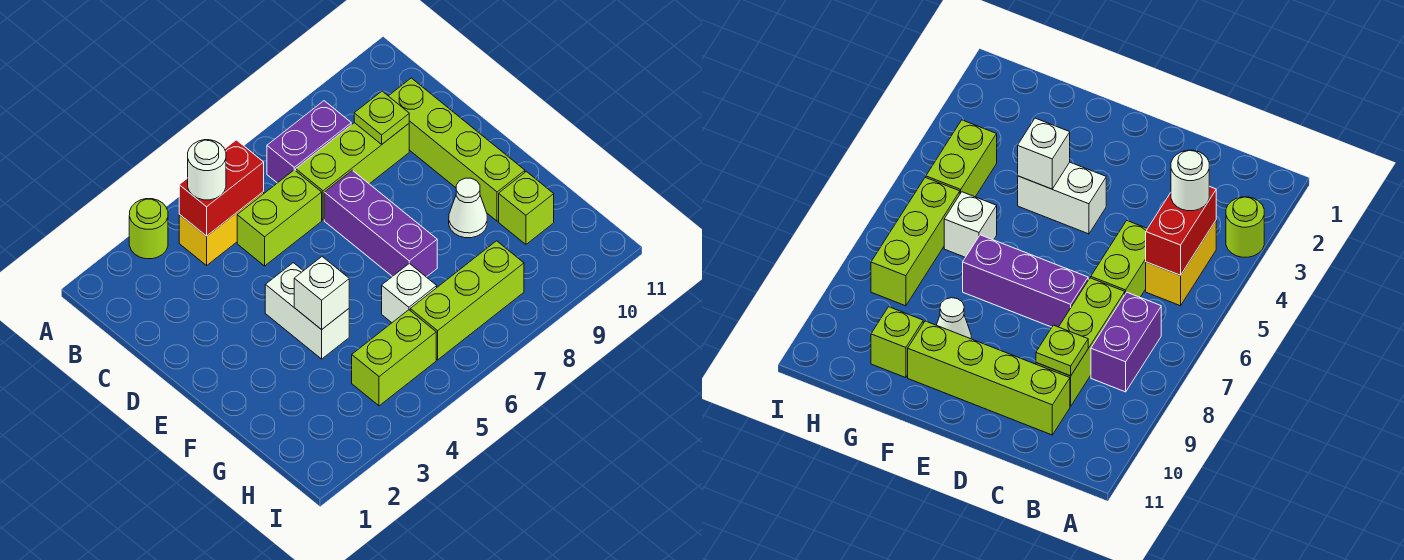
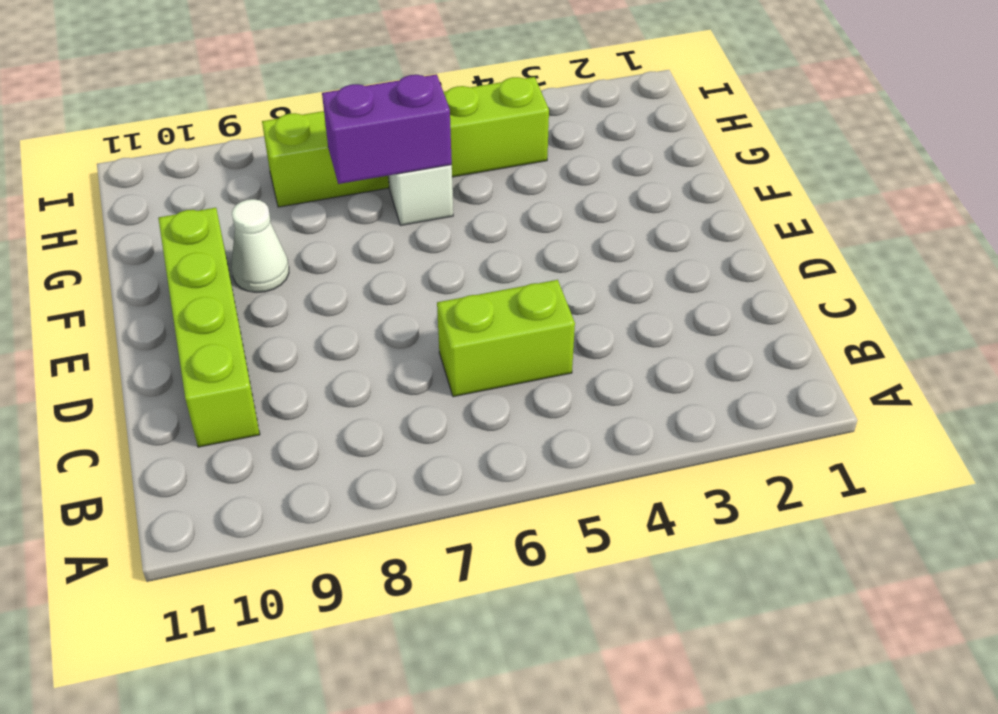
purple 1x2 brick [322,74,452,184] -> purple 1x2 brick moved to [267,101,351,183]
none -> lime 1x1 round brick [129,199,168,259]
none -> yellow 1x2 brick [179,192,264,265]
none -> lime 1x3 brick [296,123,409,220]

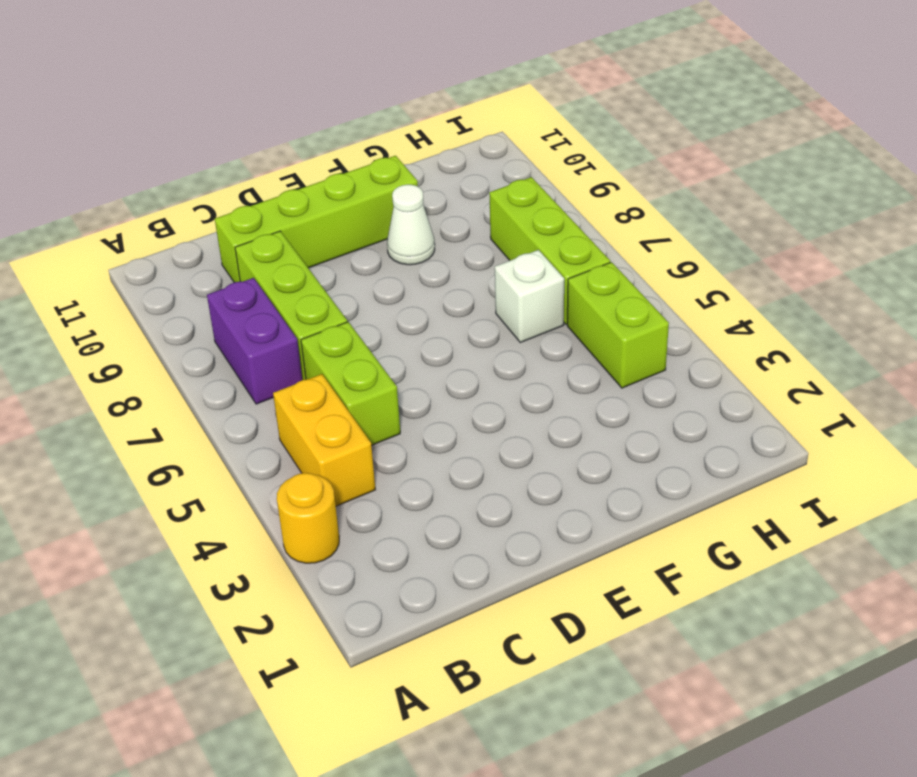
yellow 1x1 round brick [277,473,339,563] -> lime 1x1 round brick [129,199,168,259]
none -> purple 1x3 brick [324,170,437,277]
none -> white 1x2 brick [265,263,349,359]
none -> lime 1x1 brick [499,172,554,244]

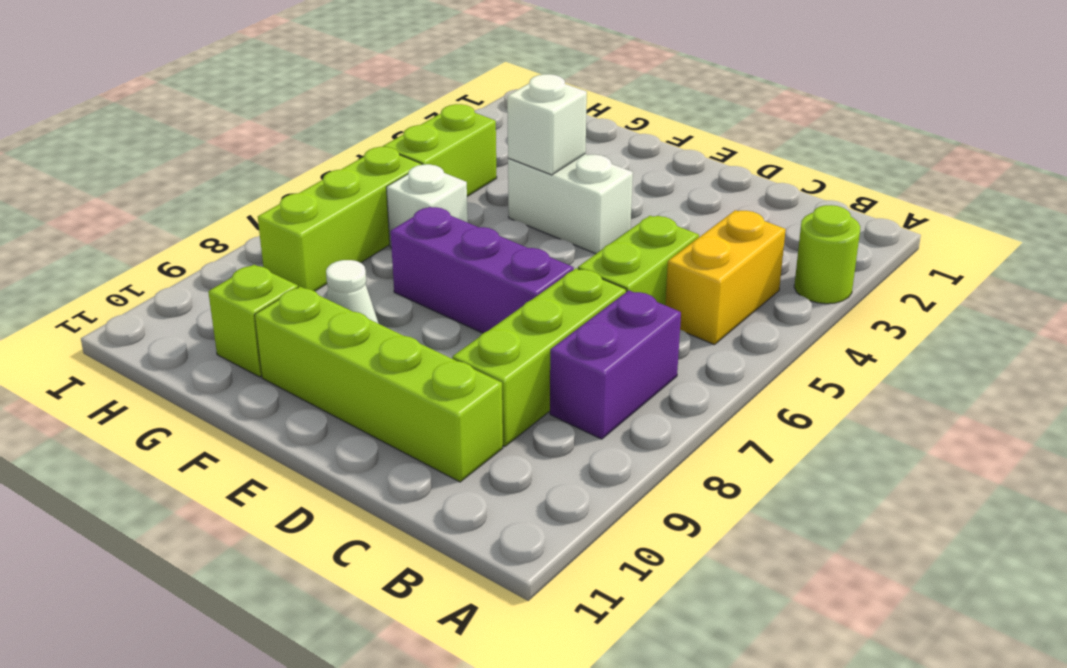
none -> red 1x2 brick [179,140,264,236]
none -> lime 1x1 plate [354,91,409,145]
none -> white 1x1 round brick [188,140,226,200]

